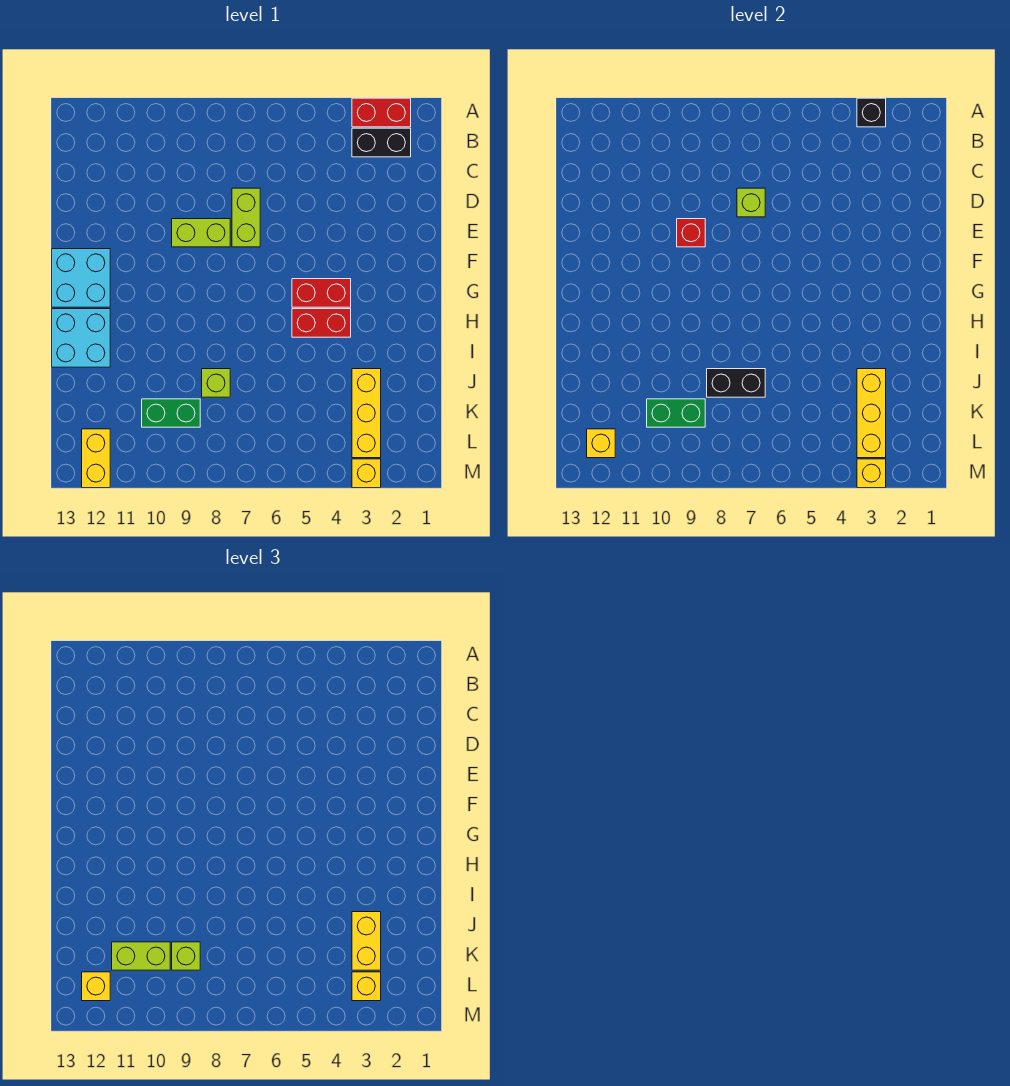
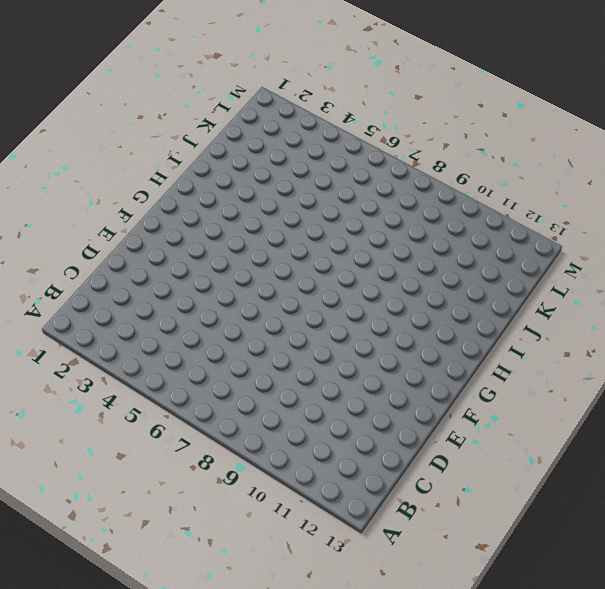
none -> red 1x2 brick [352,98,411,127]
none -> black 1x2 brick [352,128,411,157]
none -> lime 1x2 brick [232,188,260,247]

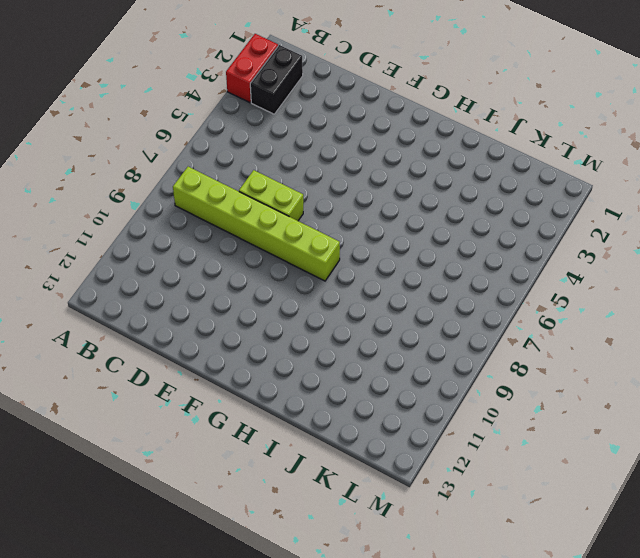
lime 1x6 brick [173,167,340,281] -> lime 1x2 brick [172,219,230,247]
none -> cyan 2x2 brick [52,249,110,307]
none -> red 1x2 brick [292,279,351,307]
none -> red 1x2 brick [292,309,351,337]

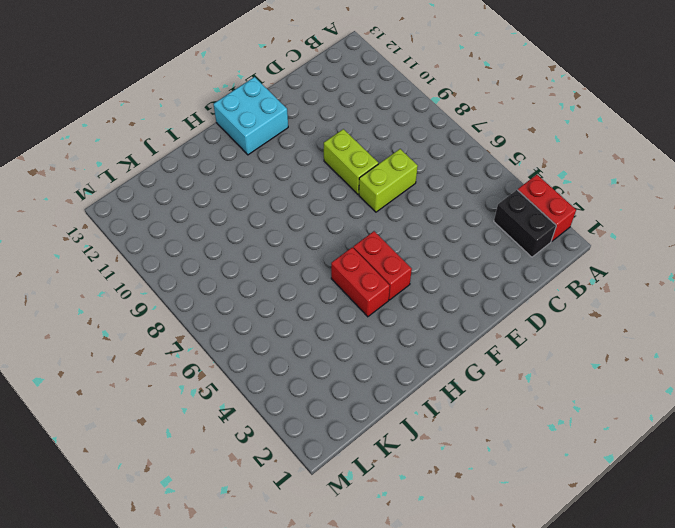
none -> cyan 2x2 brick [52,309,110,367]
none -> yellow 1x3 brick [352,369,381,458]
none -> lime 1x1 brick [202,369,230,397]

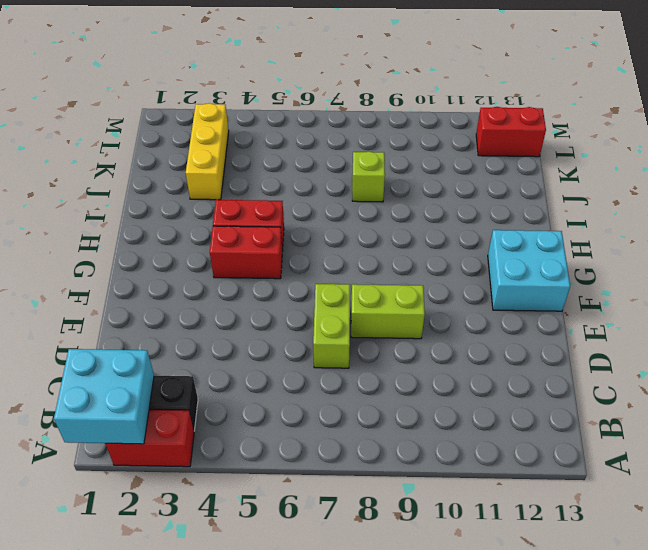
cyan 2x2 brick [54,349,154,444] -> cyan 2x2 brick moved to [52,309,110,367]
red 1x2 brick [476,107,546,157] -> yellow 1x2 brick [82,429,110,488]
none -> green 1x2 brick [142,399,200,427]
none -> yellow 1x1 brick [352,459,381,488]
none -> black 1x1 brick [857,98,886,127]

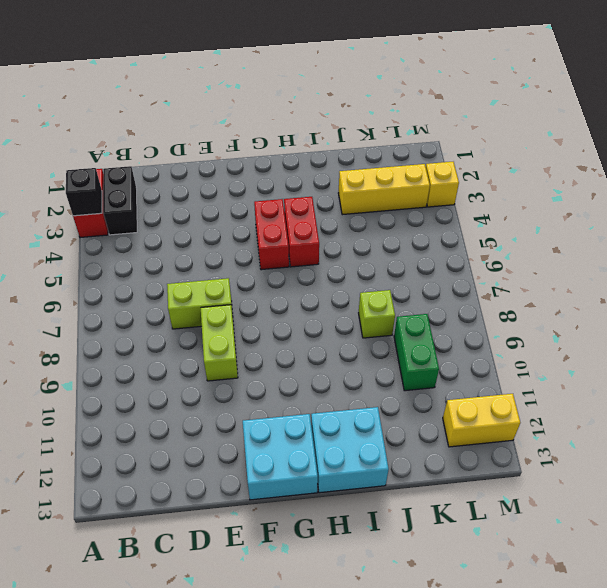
none -> lime 1x1 brick [737,188,765,217]
none -> red 1x1 brick [677,219,705,247]
none -> yellow 1x3 brick [857,369,886,458]

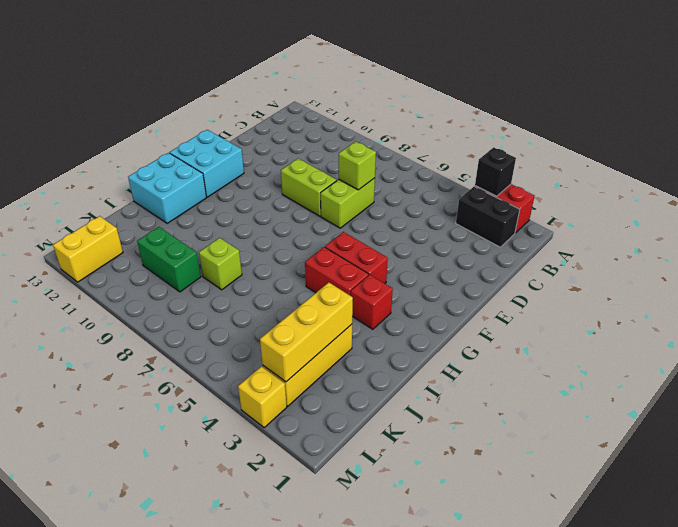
red 1x1 brick [351,275,393,329] -> red 1x1 brick moved to [677,219,705,247]
none -> black 1x2 brick [707,369,765,397]
none -> green 1x2 brick [647,399,705,427]
none -> yellow 1x1 brick [587,429,615,458]

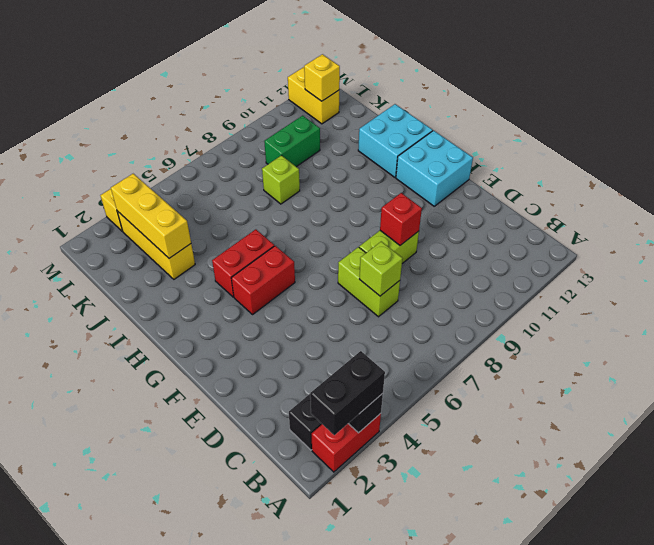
black 1x2 brick [310,351,385,435] -> black 1x2 brick moved to [707,369,765,397]
none -> green 1x2 brick [647,399,705,427]
none -> yellow 1x1 brick [857,459,886,488]
none -> yellow 1x2 brick [352,912,381,970]

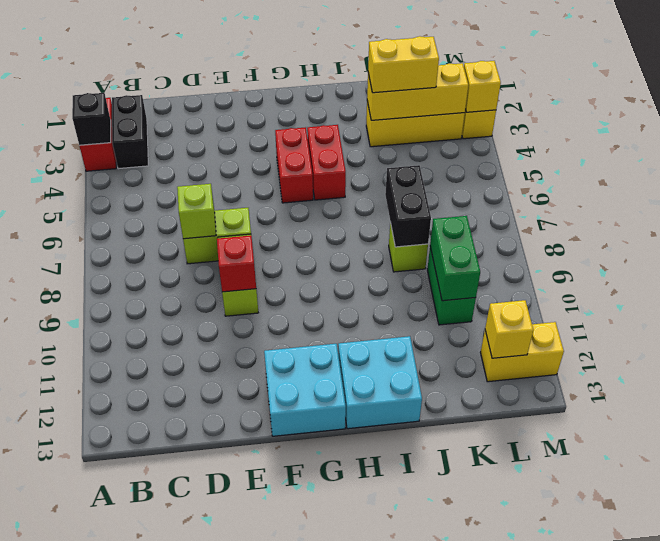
none -> lime 1x1 brick [172,942,200,970]
none -> lime 1x2 brick [112,942,170,970]
none -> yellow 1x1 brick [352,972,381,1001]

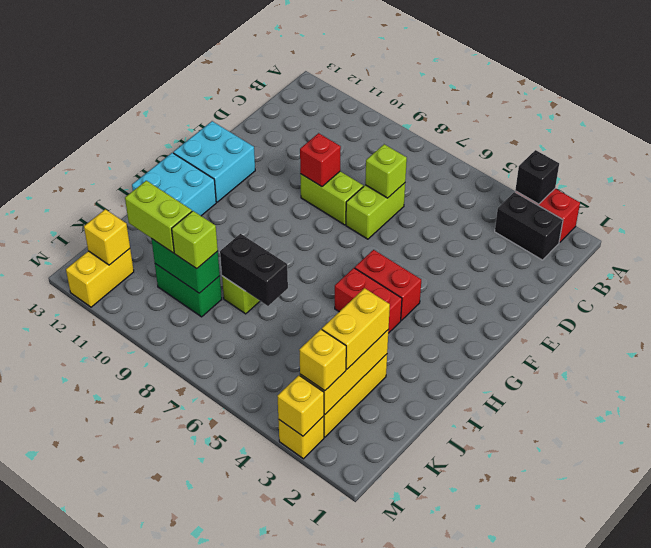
none -> yellow 1x1 brick [82,972,110,1001]

